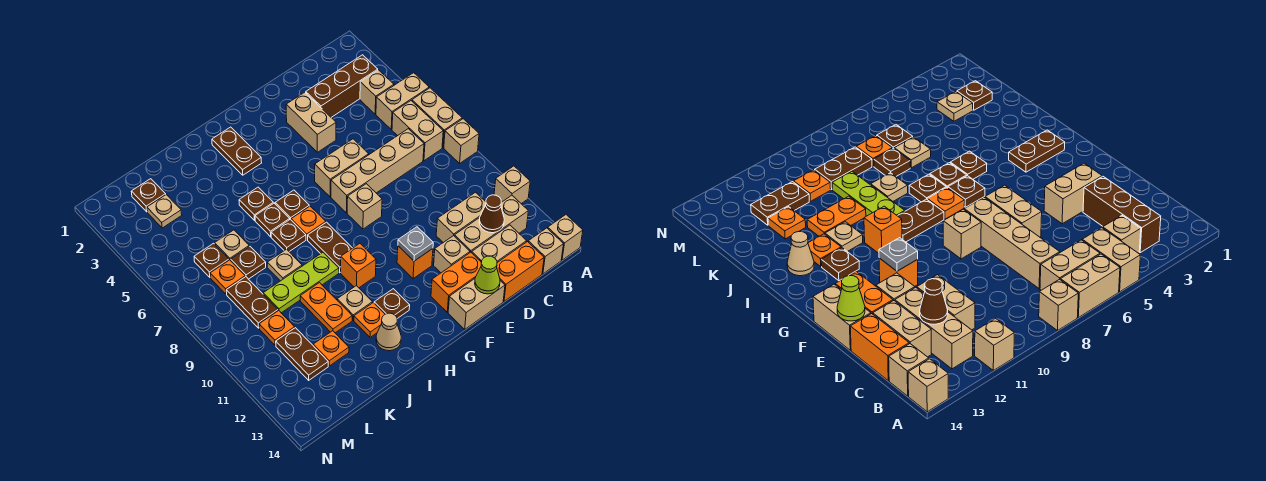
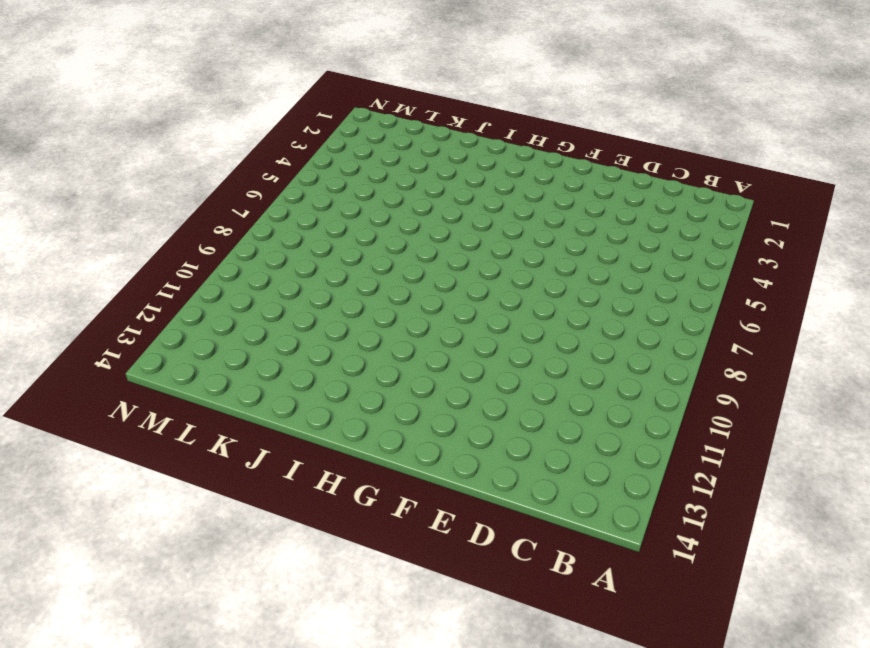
none -> tan 1x2 brick [376,73,429,129]
none -> tan 1x2 brick [412,88,462,148]
none -> tan 1x1 brick [444,119,479,163]
none -> tan 1x1 brick [494,166,530,204]

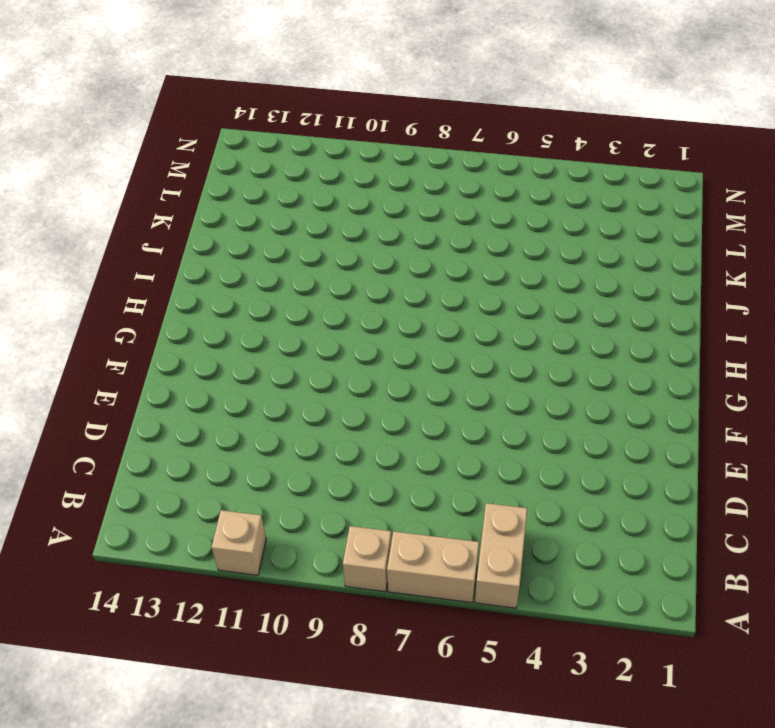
none -> tan 1x1 brick [548,215,583,260]
none -> brown 1x3 brick [306,55,378,118]
none -> tan 1x1 brick [360,70,394,114]
none -> tan 1x2 brick [392,101,443,161]

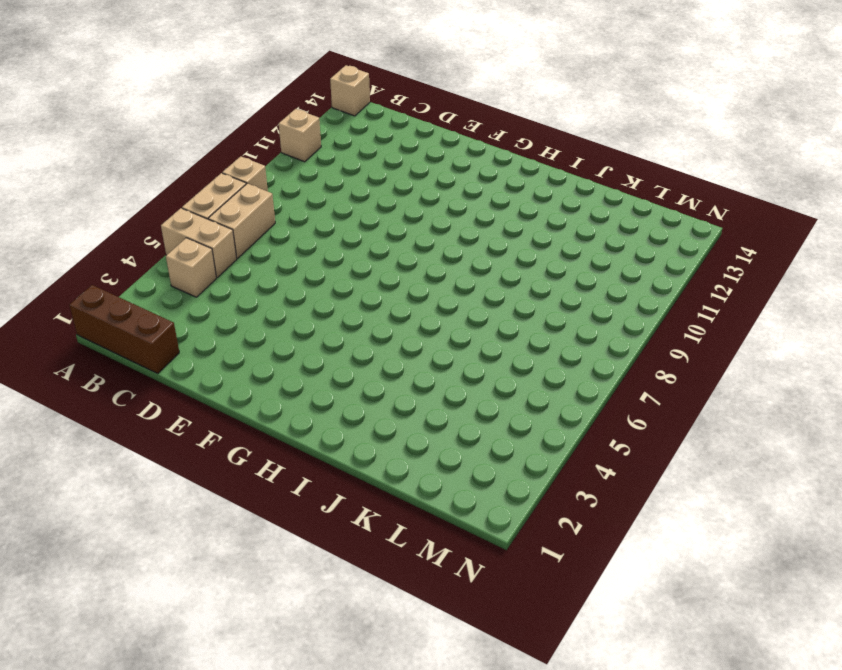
brown 1x3 brick [69,285,179,374] -> brown 1x3 brick moved to [306,55,378,118]
none -> tan 1x3 brick [455,195,528,253]
none -> tan 1x1 brick [528,228,564,274]
none -> tan 1x4 brick [331,129,424,213]
none -> tan 1x2 brick [436,192,486,243]

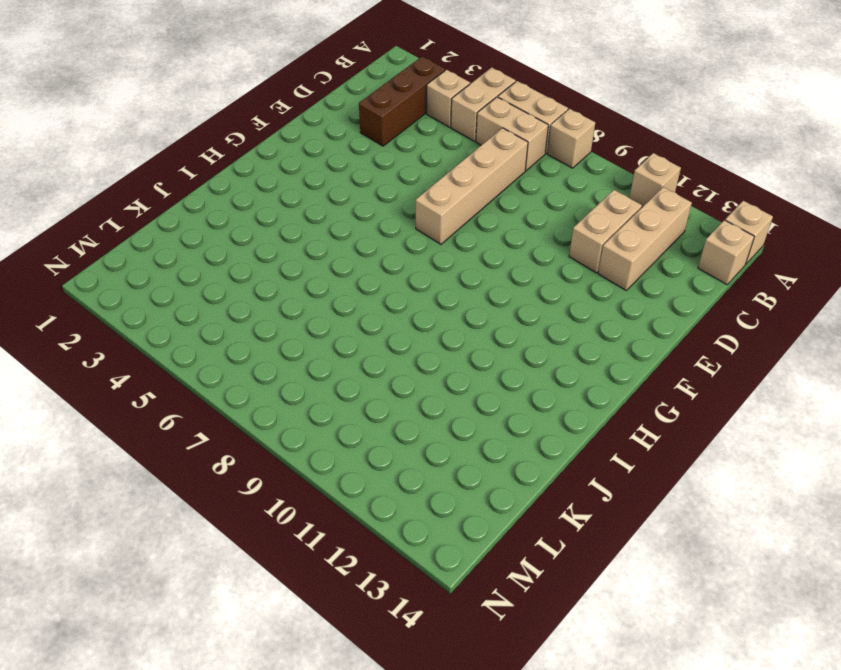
none -> tan 1x2 brick [472,225,527,263]
none -> orange 1x2 brick [497,242,544,301]
none -> tan 1x2 brick [286,92,336,152]
none -> tan 1x2 brick [315,139,369,197]

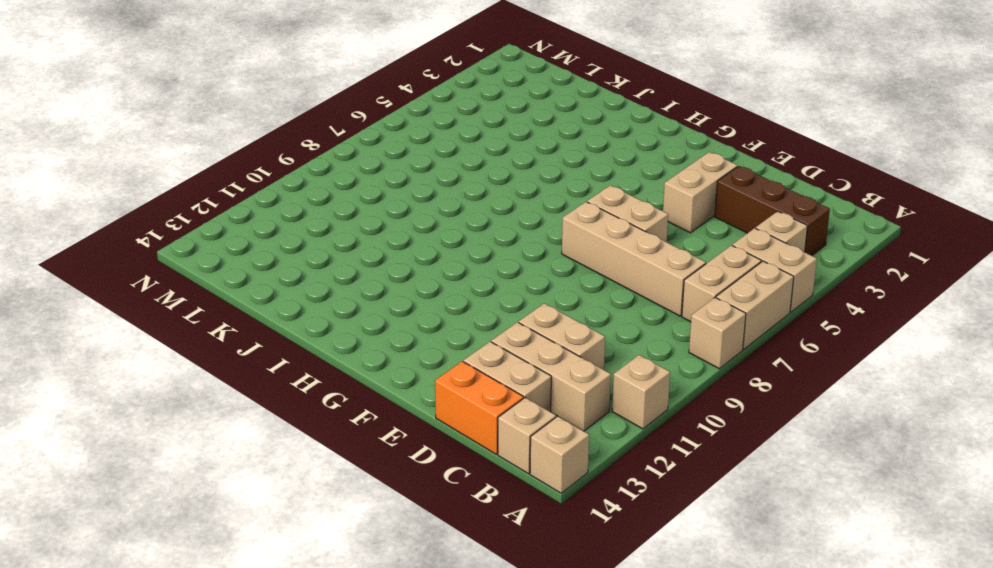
none -> tan 1x1 brick [434,236,470,273]
none -> orange 1x2 brick [431,252,481,312]
none -> tan 1x2 brick [448,279,505,329]
none -> tan 1x1 brick [347,184,382,229]

